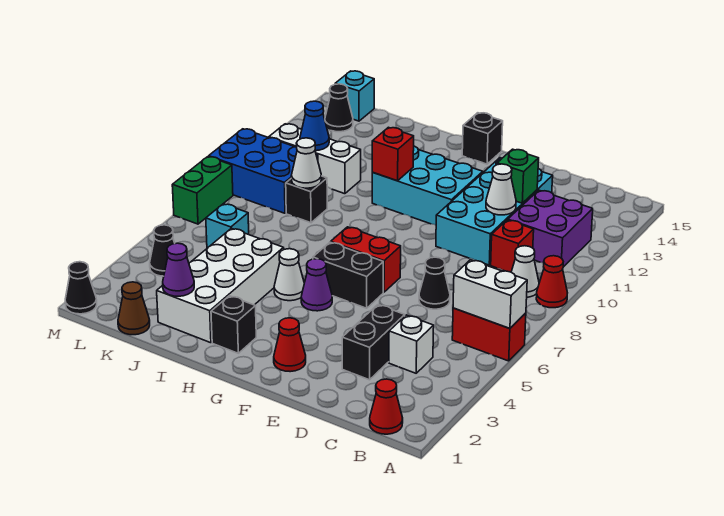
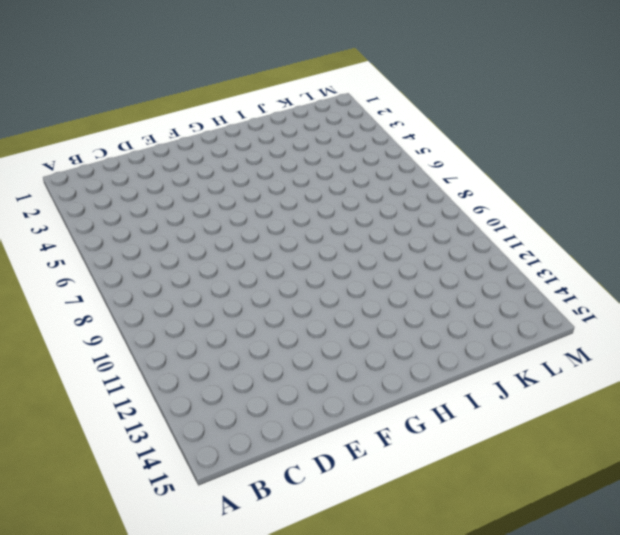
none -> red 1x2 brick [452,308,526,361]
none -> red 1x1 cone [536,256,567,308]
none -> red 1x1 cone [370,379,403,434]
none -> white 1x1 cone [511,246,539,297]

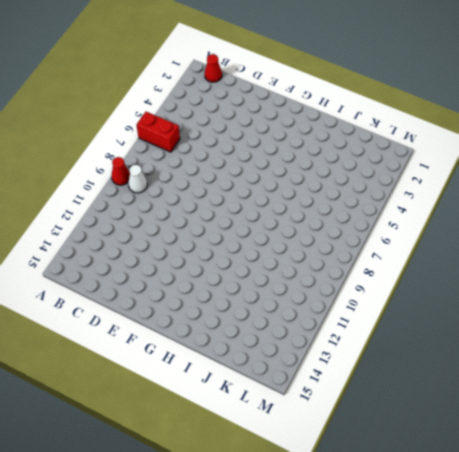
none -> purple 2x2 brick [508,190,593,267]
none -> white 1x1 brick [389,315,434,373]
none -> red 1x1 brick [491,220,534,272]
none -> black 1x2 brick [342,305,405,380]

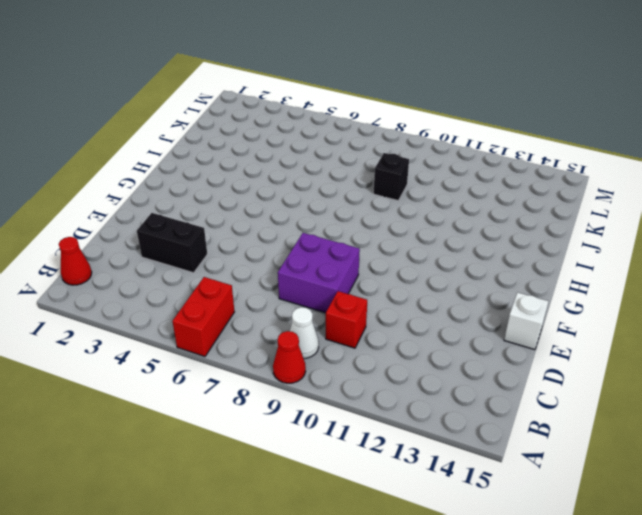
purple 2x2 brick [278,233,360,313] -> purple 2x2 brick moved to [508,190,593,267]
white 1x1 brick [504,292,549,350] -> white 1x1 brick moved to [389,315,434,373]
none -> black 1x1 cone [419,257,450,309]
none -> cyan 2x4 brick [436,158,553,265]
none -> red 1x1 cone [274,318,306,372]
none -> black 1x2 brick [313,242,383,308]

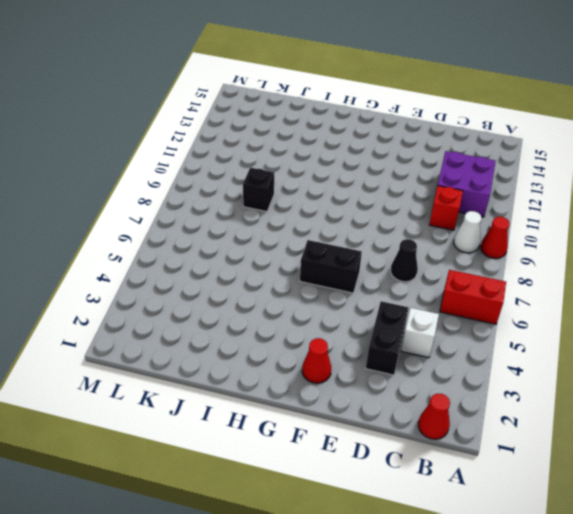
none -> cyan 2x4 brick [436,158,553,265]
none -> red 1x2 brick [331,227,401,292]
none -> cyan 2x3 brick [372,146,483,225]
none -> purple 1x1 cone [301,259,332,311]

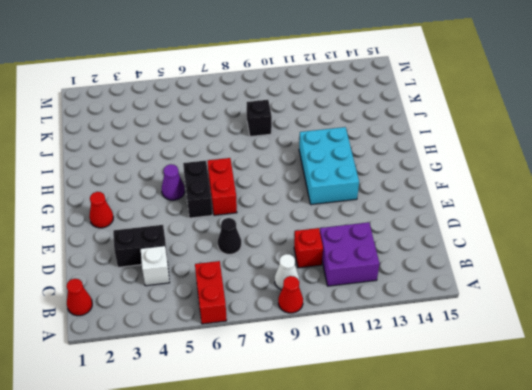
none -> cyan 2x4 brick [436,158,553,265]
none -> black 1x1 brick [462,113,503,164]
none -> black 1x1 brick [211,296,256,353]
none -> white 1x1 cone [274,249,304,301]

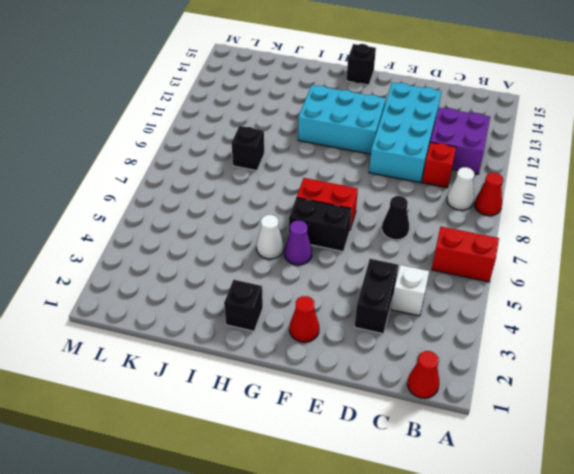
none -> white 2x4 brick [157,228,284,343]
none -> white 1x3 brick [269,124,361,194]
none -> brown 1x1 cone [118,282,150,335]
none -> cyan 1x1 brick [206,204,249,248]

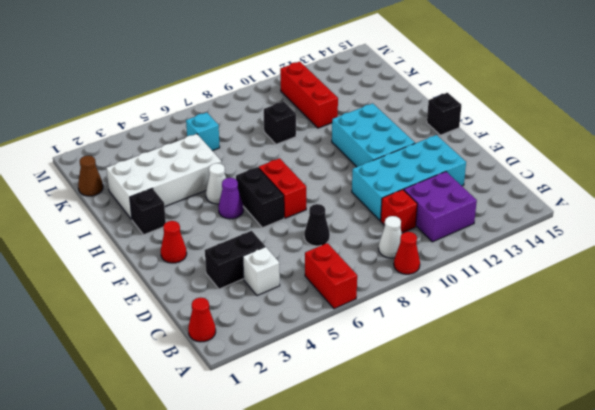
red 1x3 brick [280,62,338,128] -> white 1x3 brick [269,124,361,194]
none -> blue 2x3 brick [209,129,318,213]
none -> black 1x1 cone [150,225,175,276]
none -> black 1x1 cone [325,84,353,132]
none -> cyan 1x1 brick [335,71,374,121]

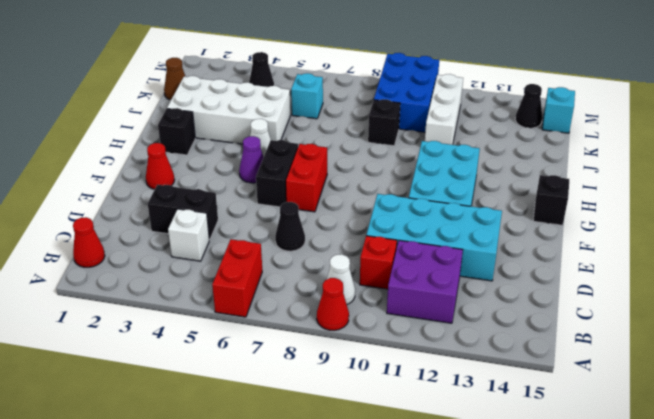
none -> black 1x1 cone [65,262,97,314]
none -> green 1x2 brick [172,157,233,224]
none -> white 1x2 brick [453,260,527,328]
none -> white 1x1 cone [486,164,516,215]

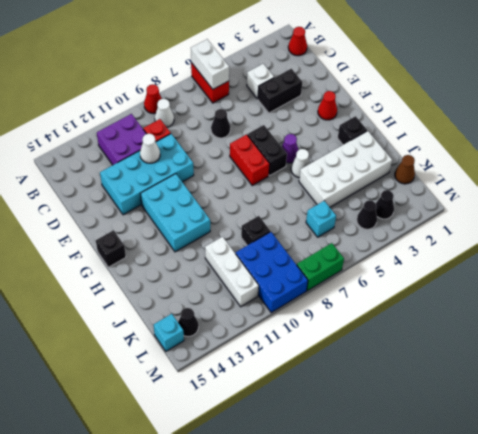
black 1x1 cone [376,190,394,219] -> black 1x1 cone moved to [65,262,97,314]
none -> green 1x1 brick [497,149,539,203]
none -> red 1x1 brick [372,127,414,181]
none -> purple 1x1 cone [163,243,194,296]
none -> white 1x1 cone [291,138,321,188]

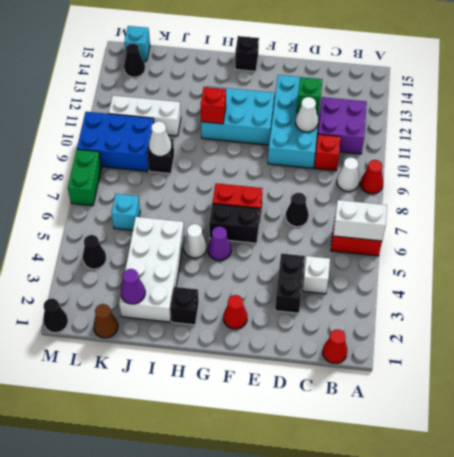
none -> blue 1x1 cone [300,101,329,151]

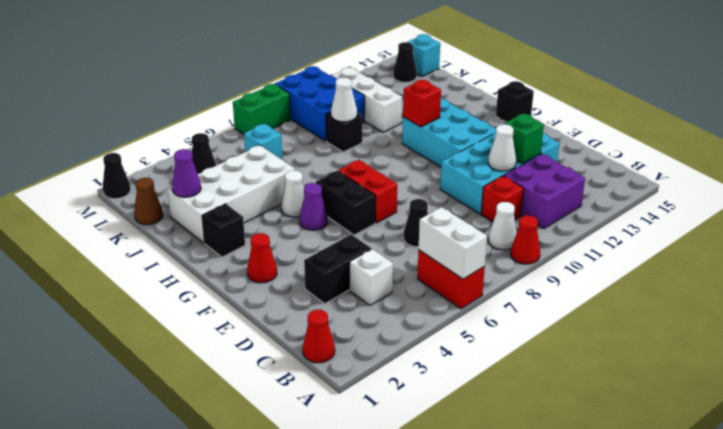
none -> blue 1x1 cone [300,101,329,151]

